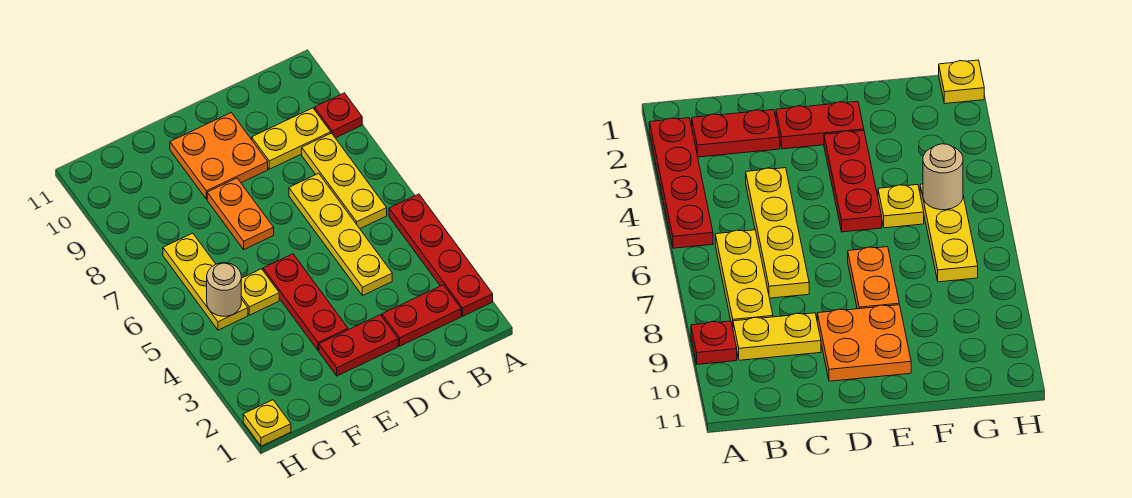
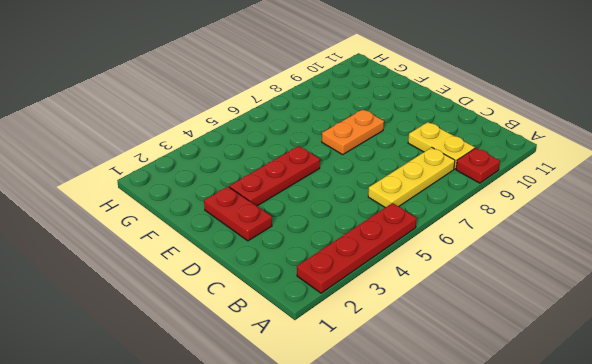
none -> red 1x2 plate [382,285,461,346]
none -> yellow 1x4 plate [289,173,392,296]
none -> orange 2x2 plate [170,113,268,199]

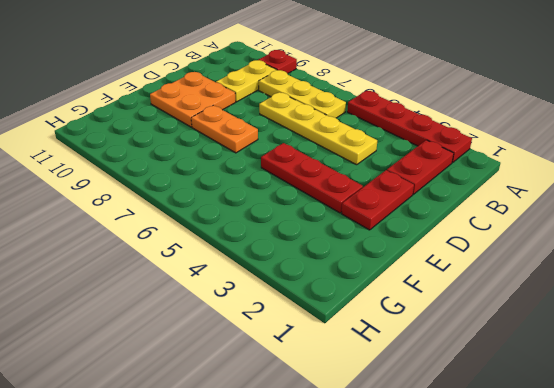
none -> yellow 1x1 plate [241,269,279,315]
none -> yellow 1x3 plate [163,233,248,330]
none -> yellow 1x1 plate [243,400,291,446]

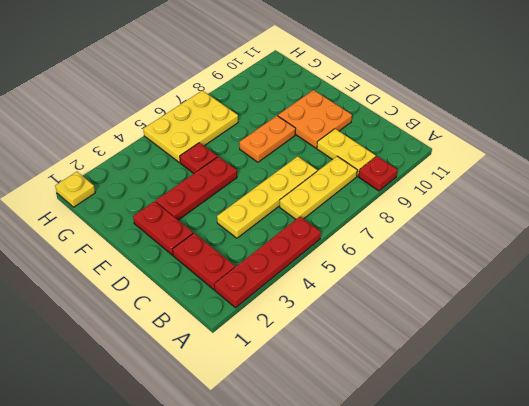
red 1x1 plate [180,143,217,173] -> yellow 1x1 plate [241,269,279,315]
yellow 2x3 plate [143,90,238,163] -> yellow 1x3 plate [163,233,248,330]
none -> tan 1x1 round brick [207,263,241,316]

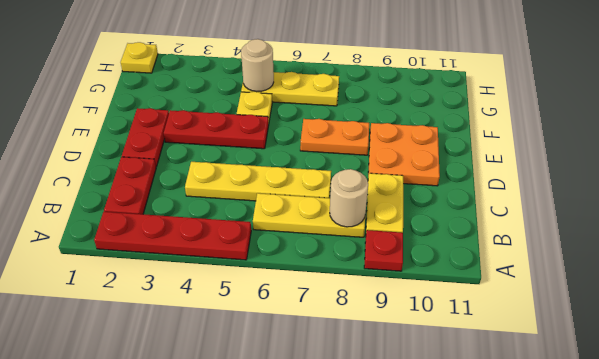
tan 1x1 round brick [330,169,368,227] -> none

